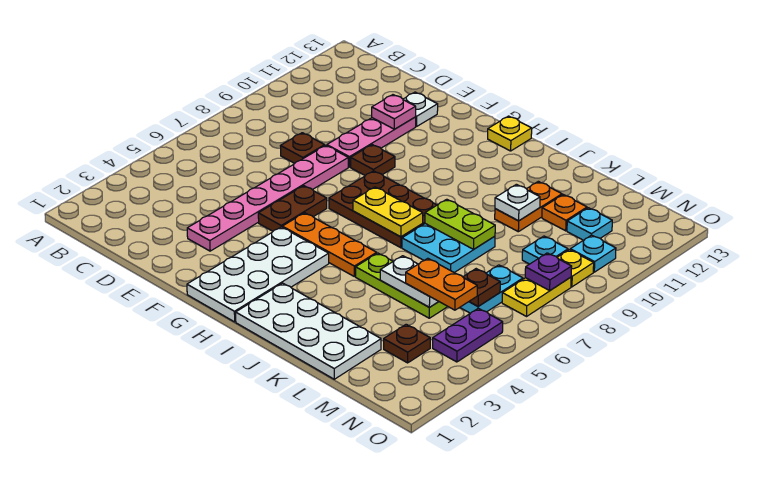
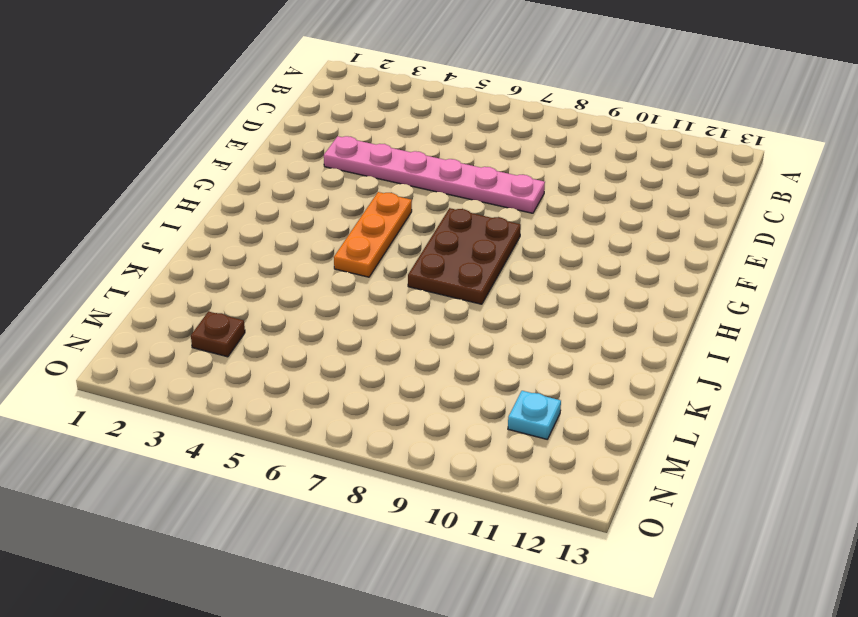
none -> brown 1x1 plate [281,133,325,163]
none -> pink 1x3 plate [327,117,416,167]
none -> white 1x1 plate [403,92,438,127]
none -> brown 1x2 plate [258,186,327,231]

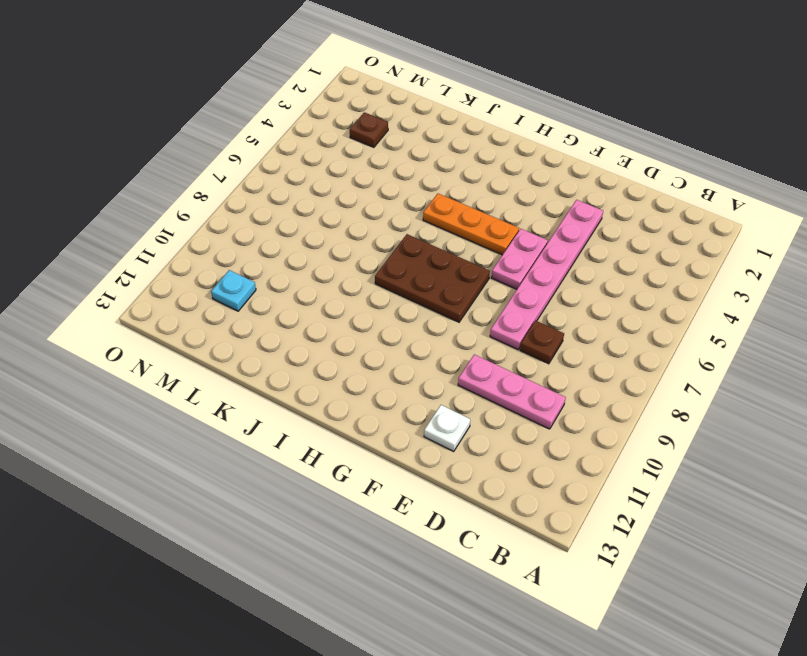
pink 1x3 plate [458,355,566,429] -> pink 1x3 plate turned to [327,117,416,167]
pink 1x2 plate [491,229,548,289] -> brown 1x2 plate [258,186,327,231]
none -> brown 1x1 plate [351,145,395,175]
none -> white 2x4 plate [187,227,329,322]
none -> yellow 1x1 plate [488,116,532,151]
none -> white 2x4 plate [236,283,381,379]

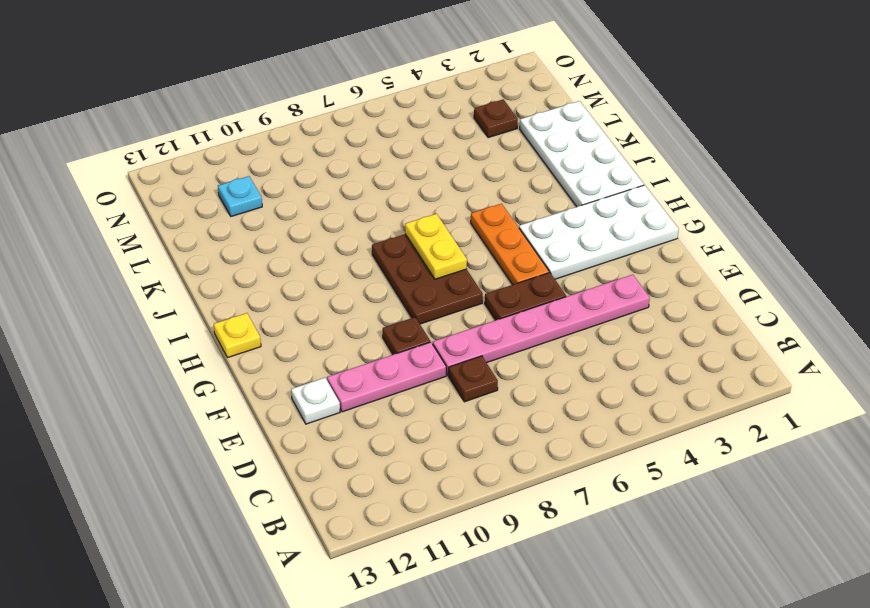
none -> lime 1x3 plate [356,253,448,318]
none -> cyan 2x2 plate [402,224,495,273]
none -> orange 1x2 plate [495,181,562,232]
none -> orange 1x1 plate [542,195,587,231]

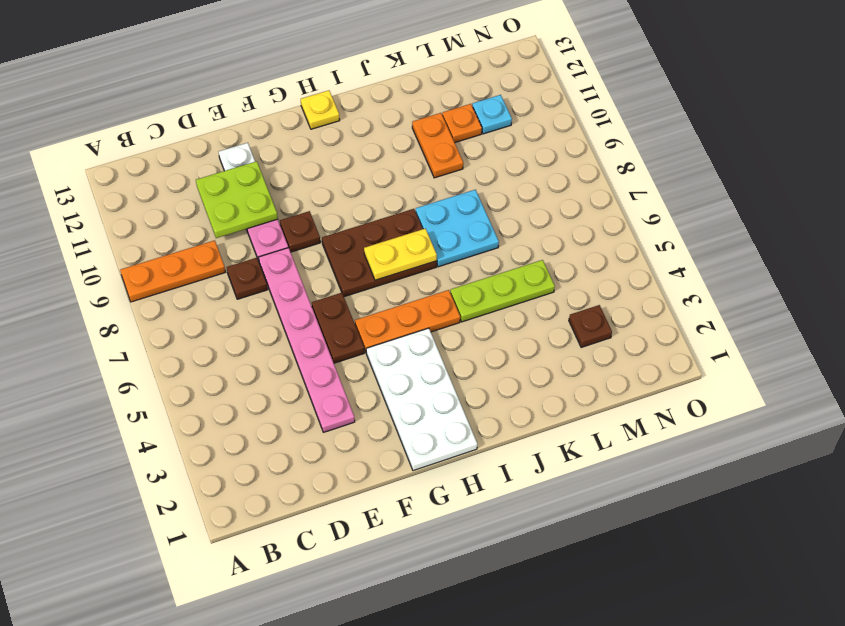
orange 1x3 plate [120,240,225,302] -> none
lime 2x2 plate [196,161,278,238] -> pink 1x1 plate [372,95,416,129]
none -> white 2x4 plate [236,283,381,379]
none -> cyan 1x2 plate [460,265,523,313]
none -> cyan 1x1 plate [522,236,568,264]
none -> purple 1x2 plate [433,308,503,362]

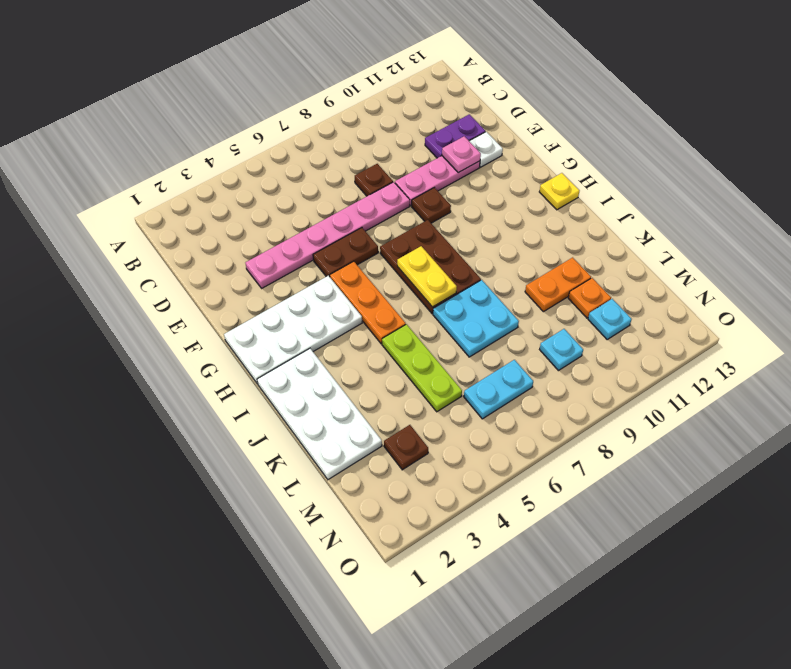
purple 1x2 plate [425,114,485,158] -> purple 1x2 plate moved to [433,308,503,362]
none -> yellow 1x2 plate [502,277,571,316]
none -> yellow 1x1 plate [557,250,594,287]
none -> cyan 1x1 plate [570,235,616,272]
none -> lime 1x2 plate [425,199,495,249]

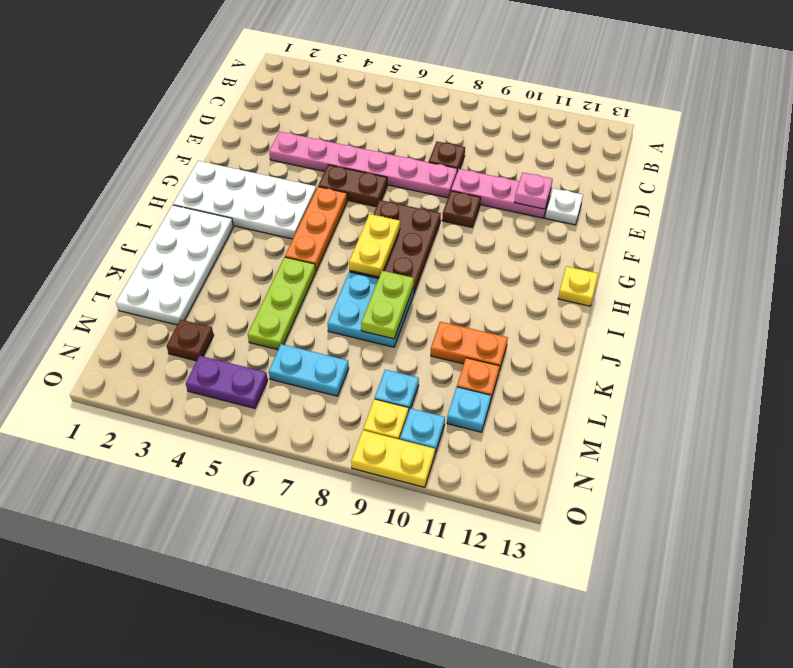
yellow 1x2 plate [351,430,435,487] -> yellow 1x2 plate moved to [502,277,571,316]
none -> white 1x2 plate [380,256,439,307]
none -> white 1x1 plate [495,184,540,221]
none -> brown 1x1 plate [463,269,500,306]
none -> purple 1x1 plate [525,253,572,290]

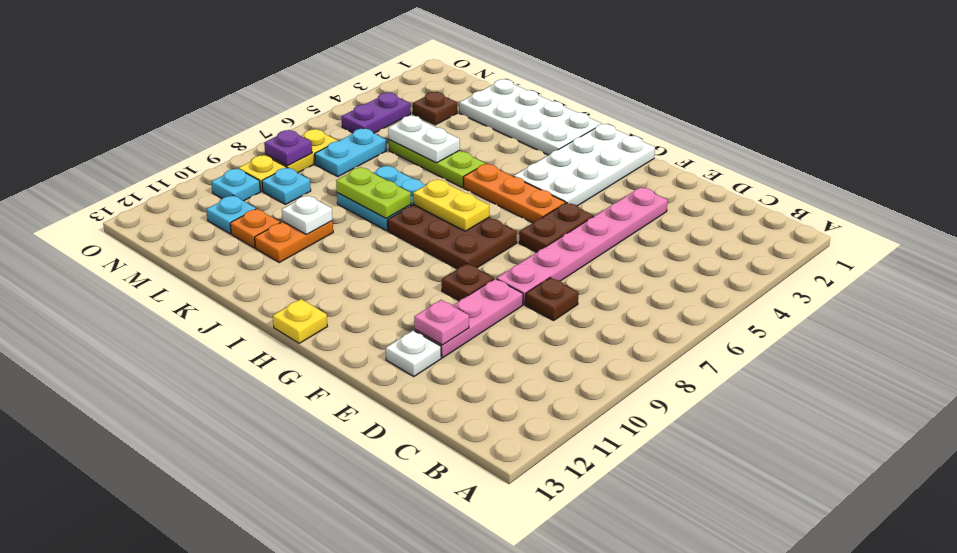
none -> brown 1x1 plate [463,269,500,306]
none -> orange 1x2 plate [406,258,477,310]

